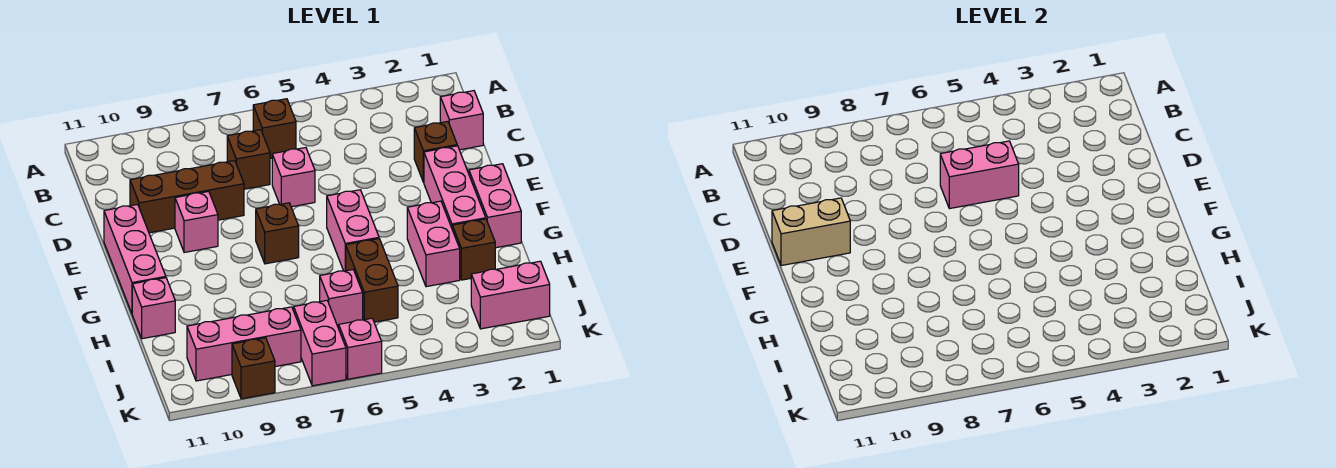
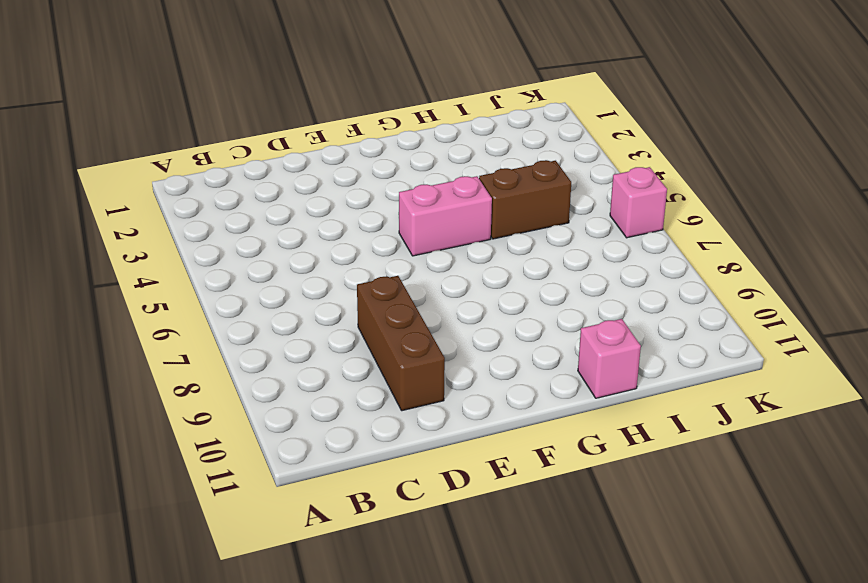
none -> brown 1x1 brick [253,99,296,158]
none -> pink 1x1 brick [440,91,483,150]
none -> brown 1x1 brick [227,130,270,189]

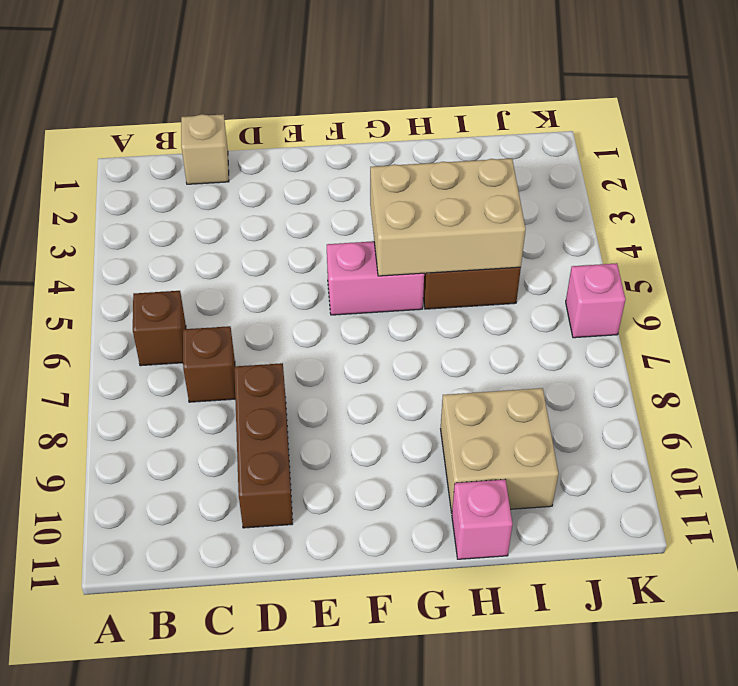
tan 1x1 brick [181,114,229,184] -> pink 1x1 brick [440,91,483,150]
tan 2x3 brick [370,158,526,276] -> none
tan 2x2 brick [441,388,558,513] -> none
none -> brown 1x1 brick [414,122,457,182]
none -> pink 1x1 brick [272,148,315,207]
none -> pink 1x3 brick [424,146,486,228]

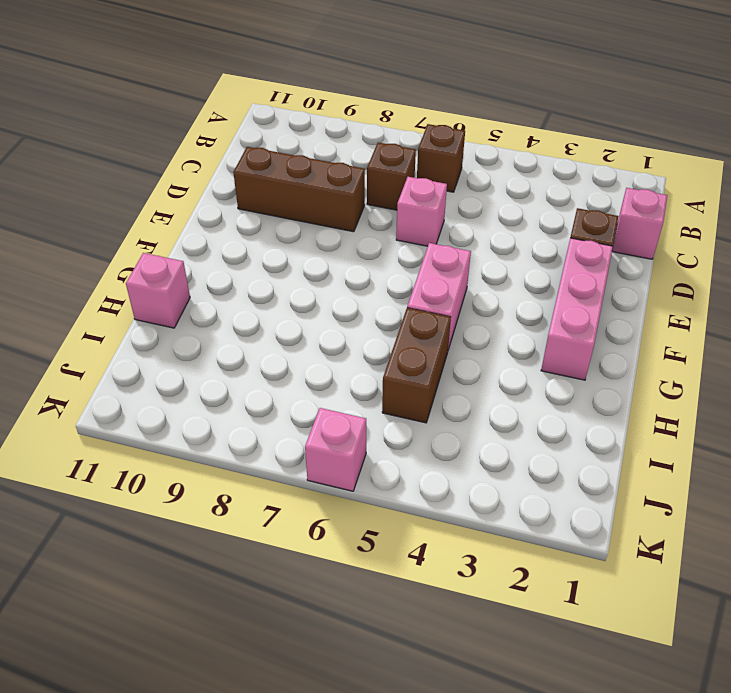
none -> pink 1x1 brick [175,191,218,253]
none -> pink 1x3 brick [104,204,166,313]
none -> pink 1x2 brick [469,164,521,248]

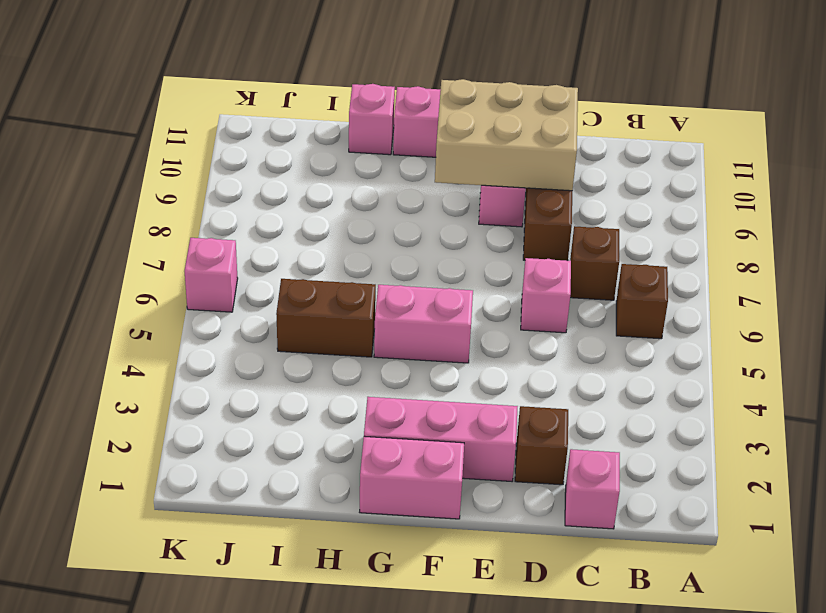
tan 2x3 brick [435,79,578,191] -> tan 1x2 brick [772,198,850,266]
none -> brown 1x1 brick [256,203,299,264]
none -> pink 1x2 brick [407,201,460,287]
none -> brown 1x1 brick [452,219,495,280]

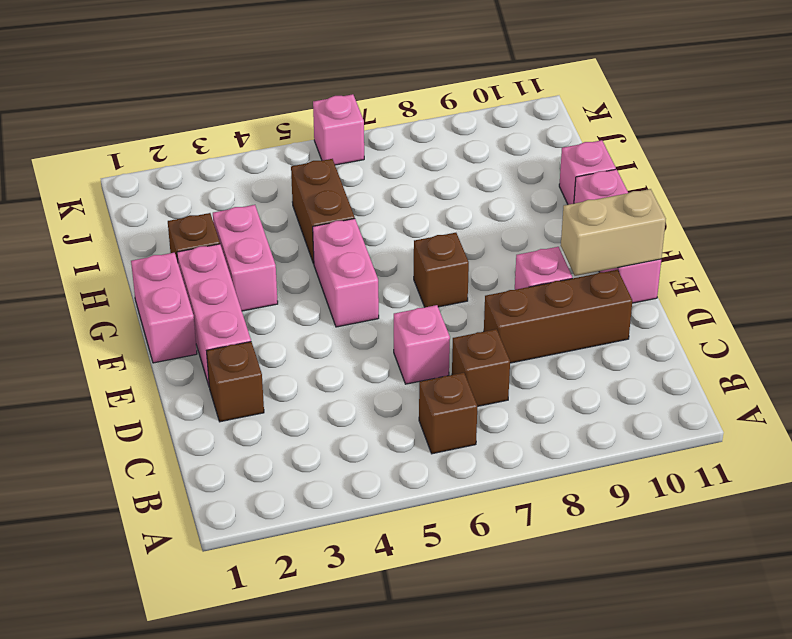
none -> pink 1x1 brick [440,91,483,150]
none -> pink 1x1 brick [320,270,363,328]
none -> pink 1x2 brick [471,261,550,329]

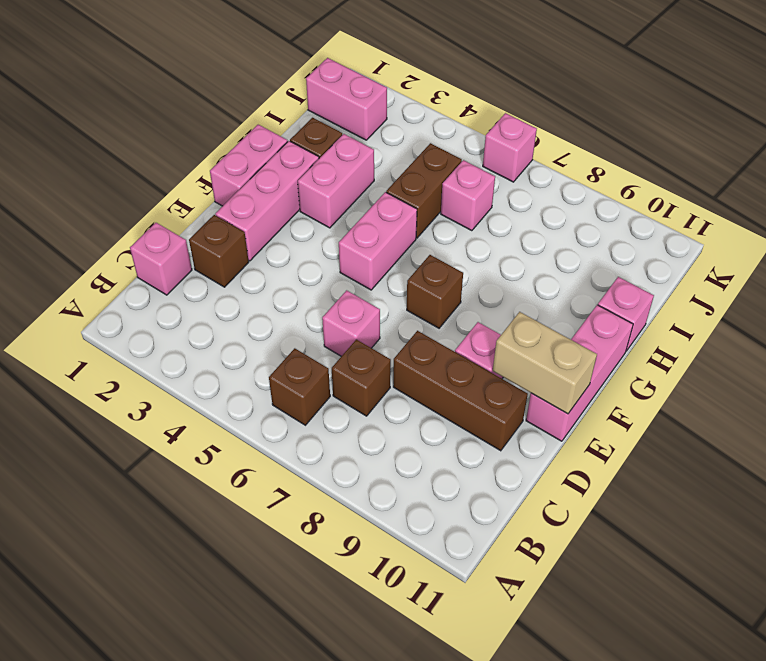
none -> pink 1x2 brick [294,300,346,386]
none -> pink 1x3 brick [187,307,301,381]
none -> brown 1x1 brick [232,338,275,399]

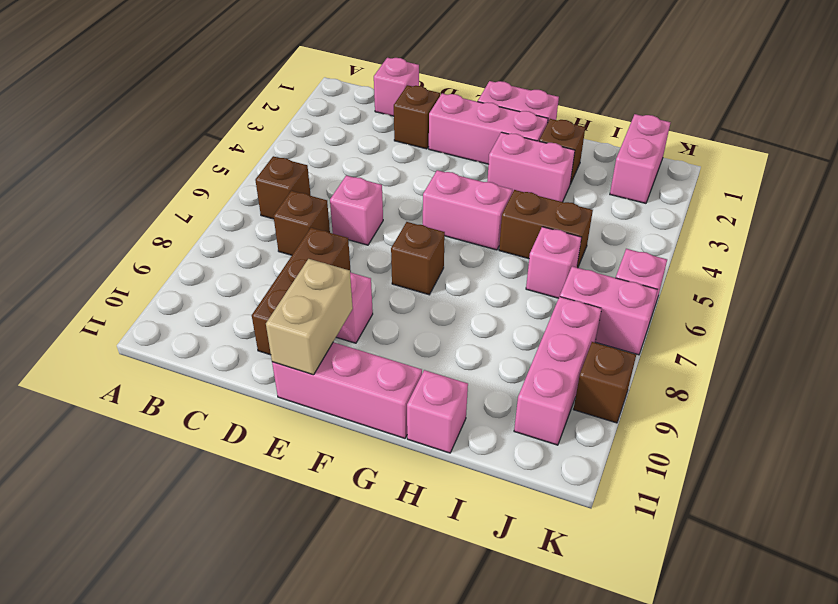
none -> pink 1x2 brick [940,141,1019,209]

